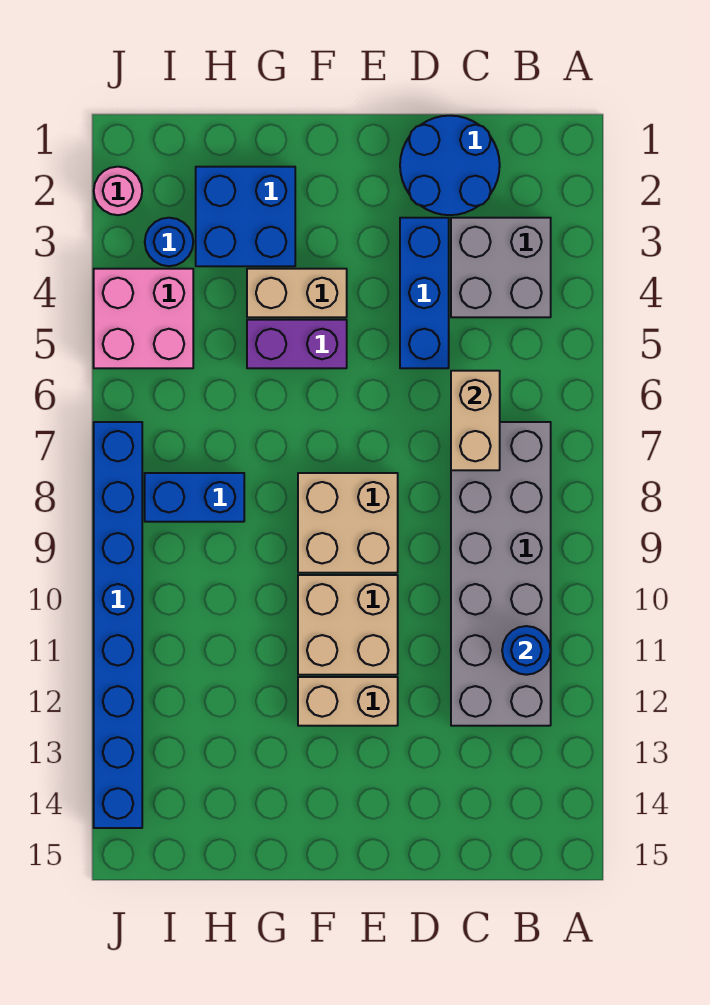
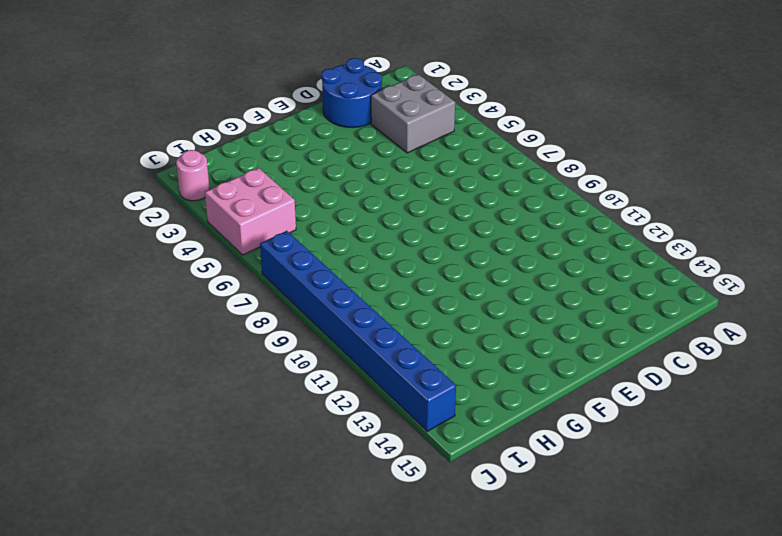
none -> grey 2x6 brick [451,422,551,726]
none -> blue 1x3 brick [400,218,449,368]
none -> tan 2x2 brick [298,473,398,573]

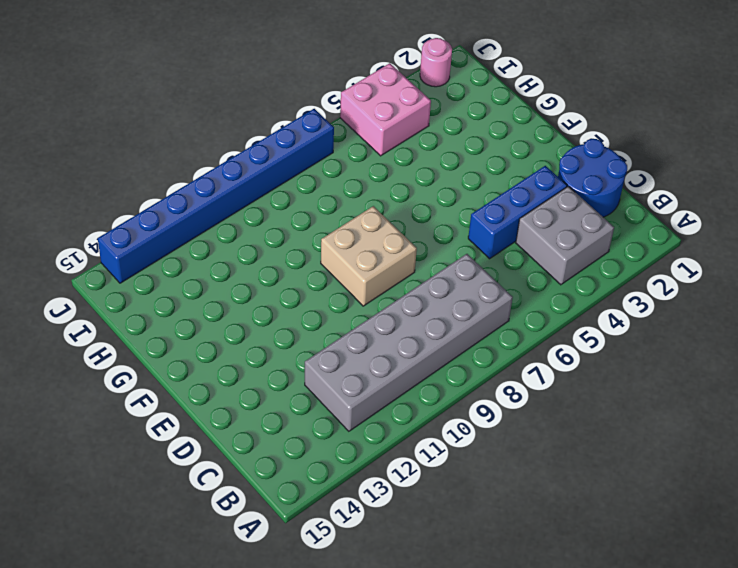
none -> tan 2x2 brick [298,575,398,675]
none -> tan 1x2 brick [298,677,398,726]
none -> tan 1x2 brick [247,269,347,317]

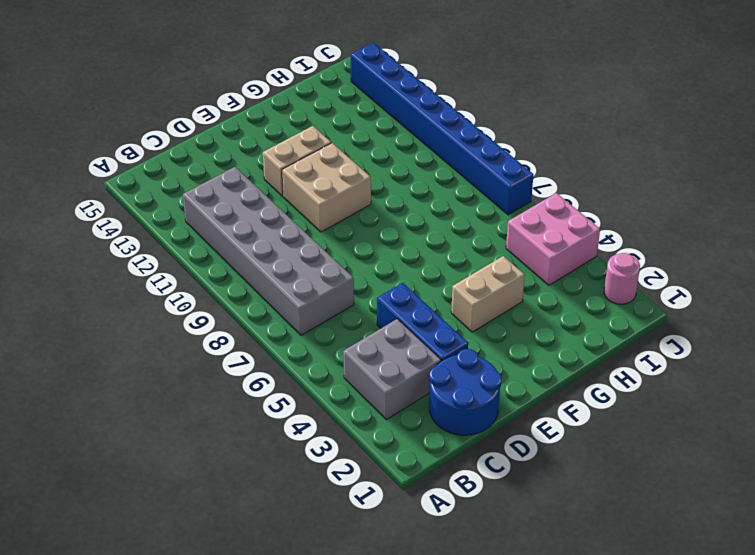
none -> tan 2x2 brick [298,473,398,573]
none -> purple 1x2 brick [247,320,347,368]
none -> blue 2x2 brick [196,167,295,266]

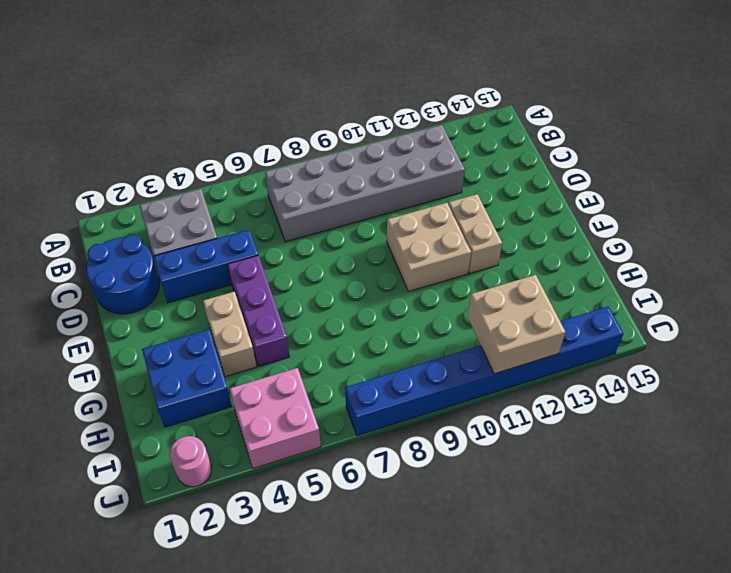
purple 1x3 brick [228,255,290,367] -> purple 1x2 brick [247,320,347,368]
tan 2x2 brick [467,275,565,374] -> tan 2x2 brick moved to [298,473,398,573]
none -> blue 1x2 brick [145,473,244,522]
none -> blue 1x1 round brick [145,218,193,266]
none -> blue 1x1 round brick [502,626,551,675]

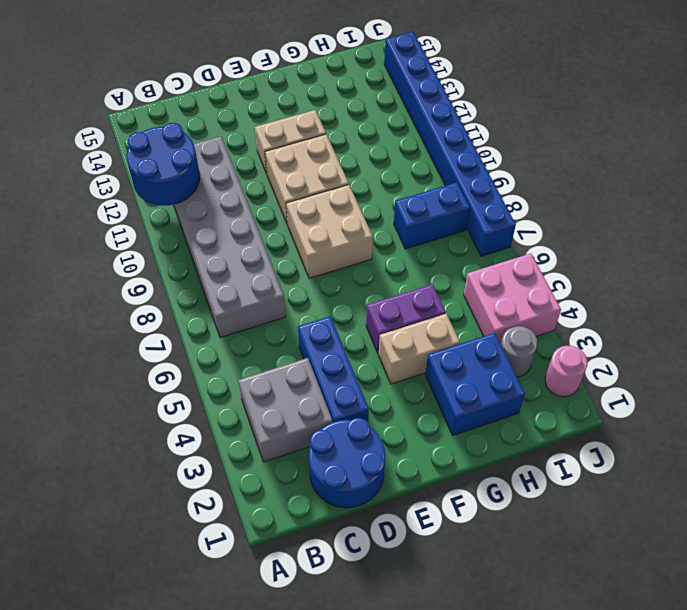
blue 2x2 round brick [126,123,200,206] -> blue 1x1 round brick [502,626,551,675]
grey 1x1 round brick [501,326,537,377] -> blue 1x1 round brick [145,218,193,266]
none -> tan 1x2 brick [451,371,500,470]

